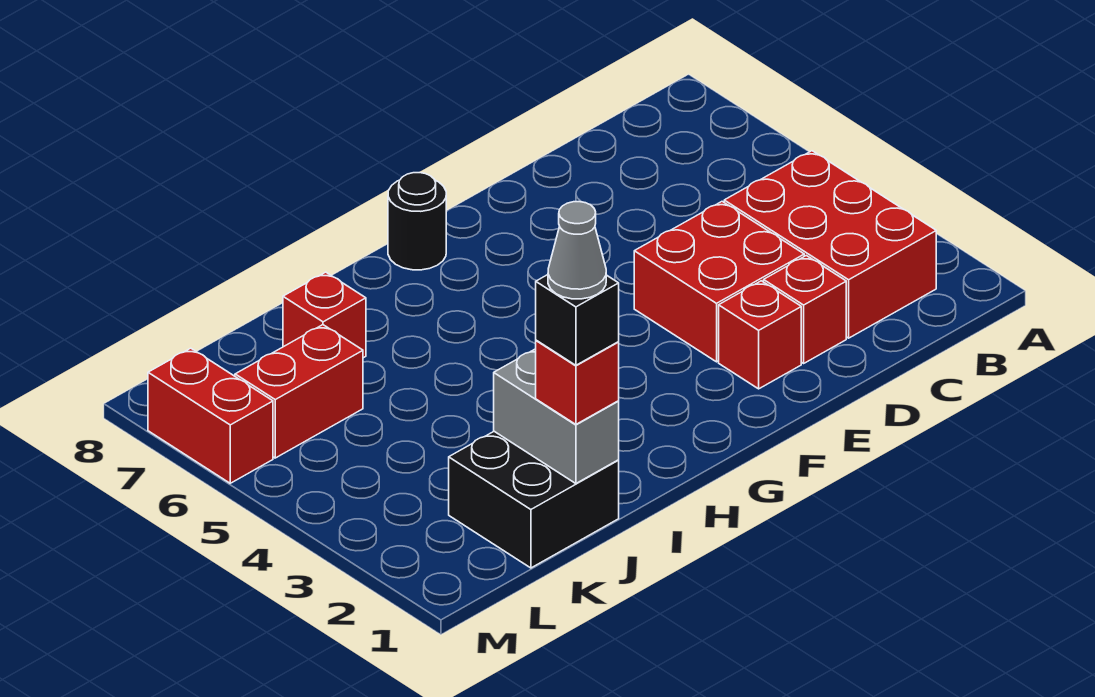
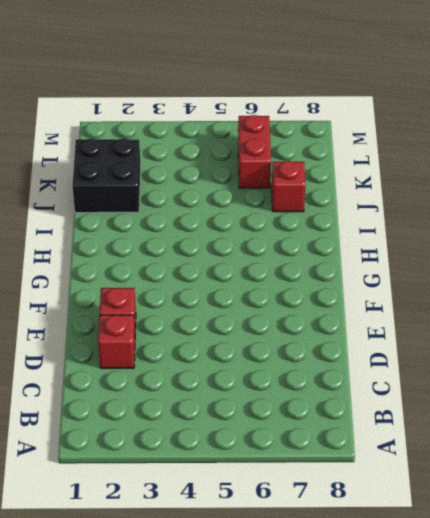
none -> red 2x3 brick [724,151,936,338]
none -> red 2x2 brick [634,202,804,362]
none -> black 1x1 round brick [388,173,446,270]

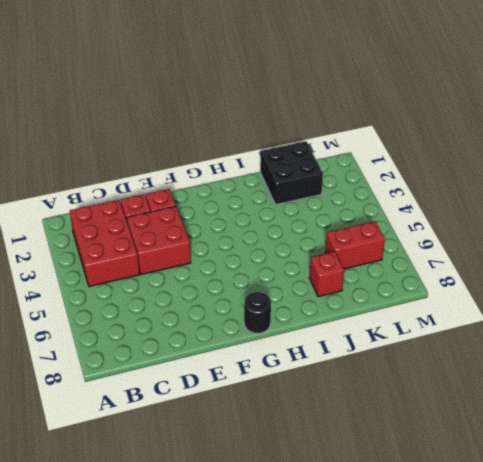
none -> red 1x2 brick [148,348,273,483]
none -> grey 1x2 brick [494,349,619,484]
none -> red 1x1 brick [536,340,619,424]

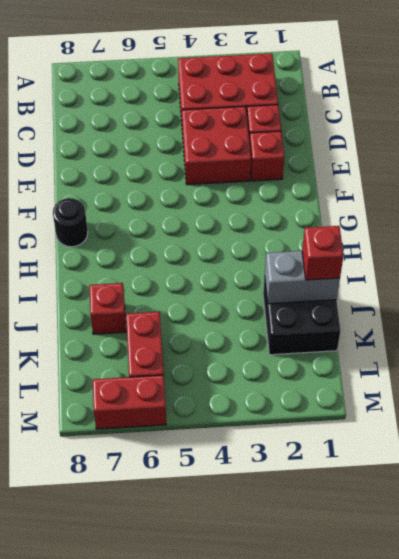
none -> black 1x1 brick [536,275,619,365]
none -> grey 1x1 cone [548,202,606,299]

